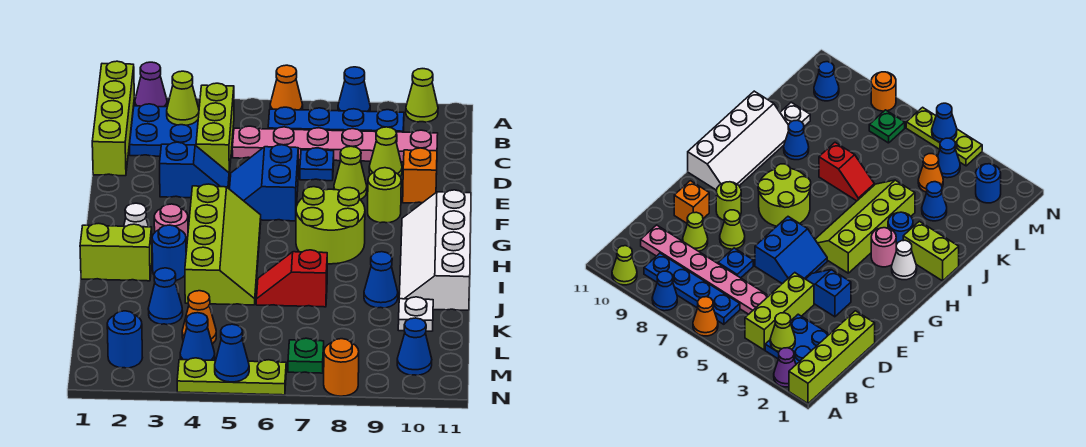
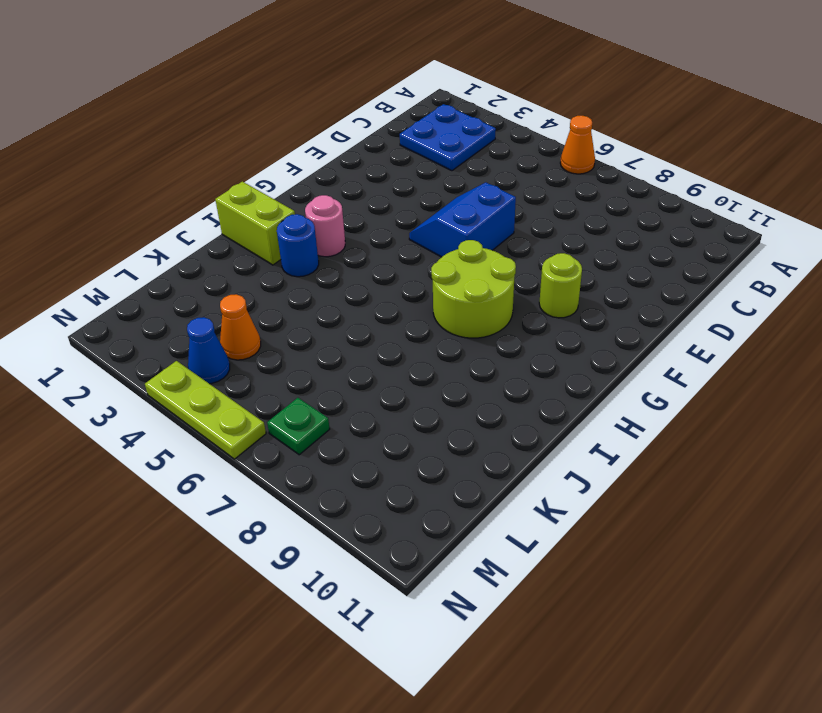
none -> lime 1x4 brick [92,61,134,176]
none -> purple 1x1 cone [135,62,167,107]
none -> blue 1x1 cone [338,67,370,112]
none -> lime 1x1 cone [406,69,438,122]

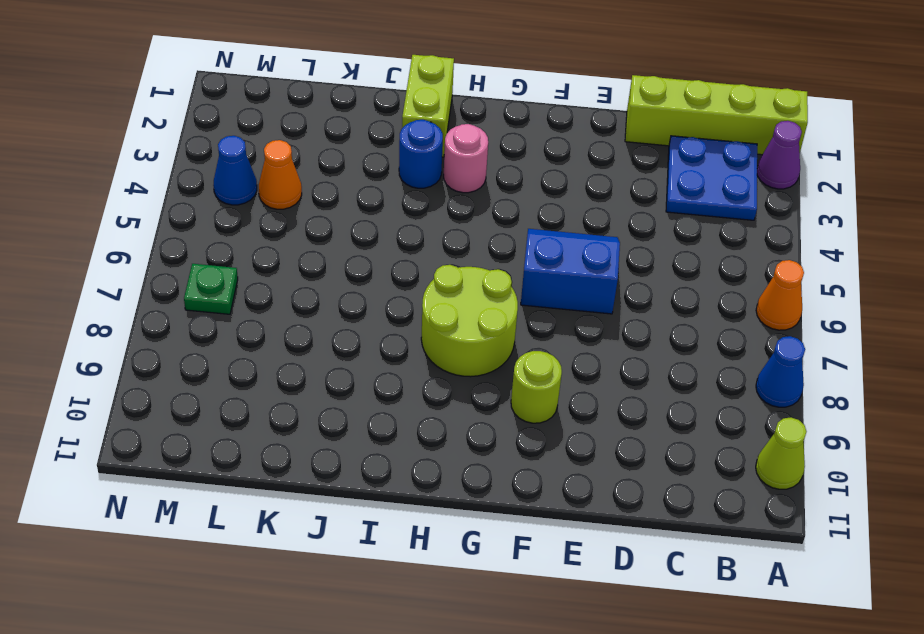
none -> lime 1x3 brick [196,83,234,175]
none -> blue 1x4 plate [268,107,404,132]
none -> pink 1x6 plate [232,126,438,162]
none -> blue 1x1 plate [300,148,334,181]

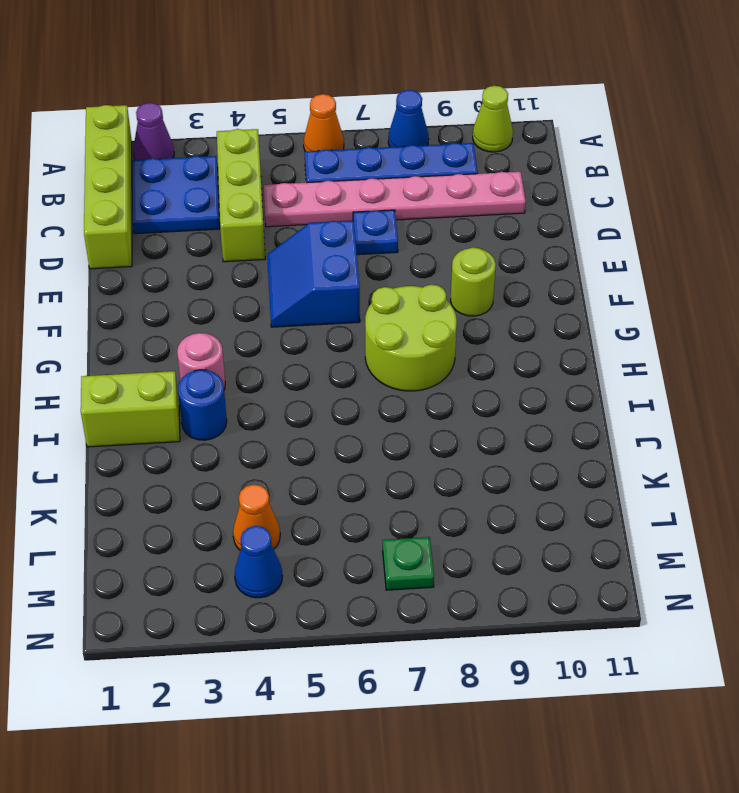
none -> lime 1x1 cone [369,127,402,176]
none -> blue 1x2 slope [160,142,229,198]
none -> lime 1x1 cone [334,146,367,199]
none -> orange 1x1 brick [403,148,437,203]

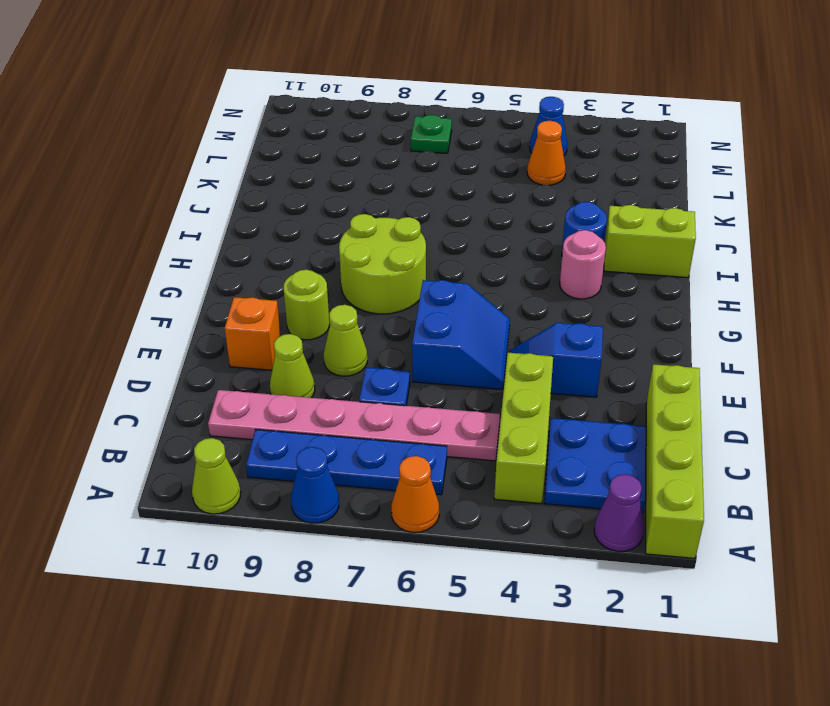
none -> lime 2x4 slope [185,184,261,305]
none -> white 2x4 slope [399,190,471,310]
none -> white 1x1 cone [124,203,149,227]
none -> red 1x2 slope [256,250,327,307]

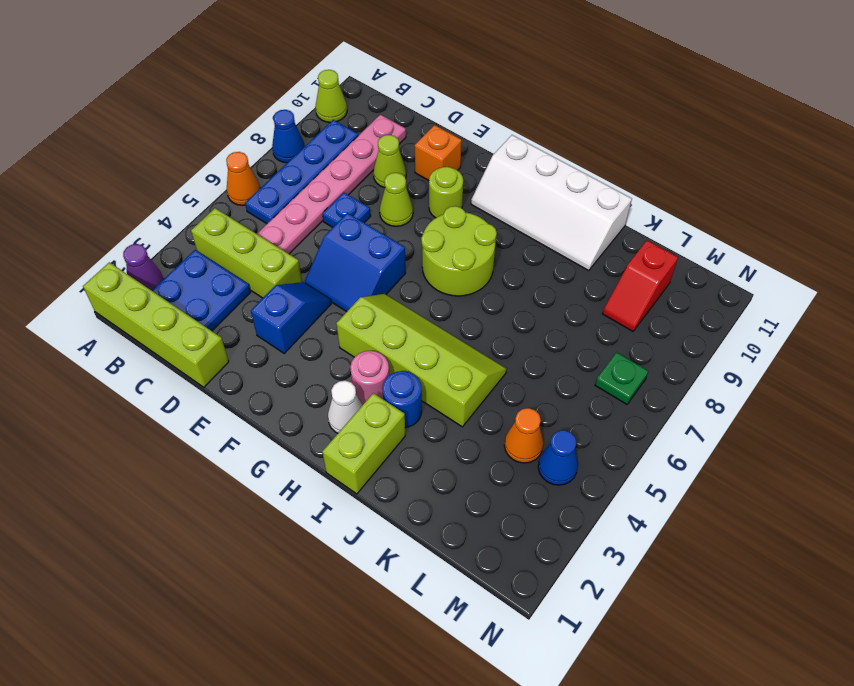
red 1x2 slope [603,240,678,331] -> red 1x2 slope moved to [256,250,327,307]
none -> blue 1x1 cone [364,252,398,308]
none -> blue 1x1 cone [148,268,183,325]
none -> white 1x1 plate [398,297,433,331]
none -> blue 1x1 round brick [107,311,143,368]

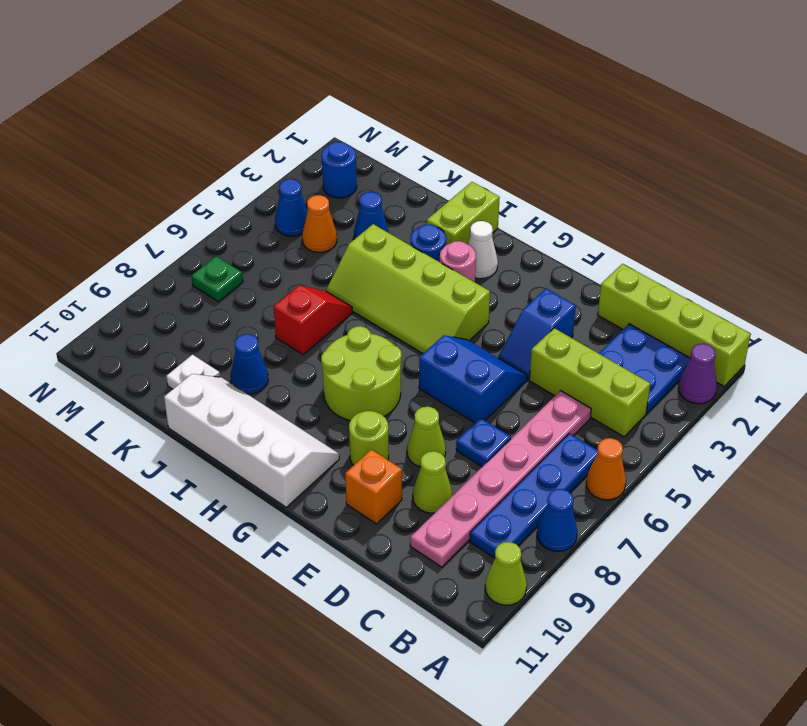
none -> blue 1x1 cone [397,318,432,375]
none -> lime 1x3 plate [177,358,286,395]
none -> orange 1x1 round brick [324,339,359,396]
none -> lime 1x1 cone [167,71,199,125]

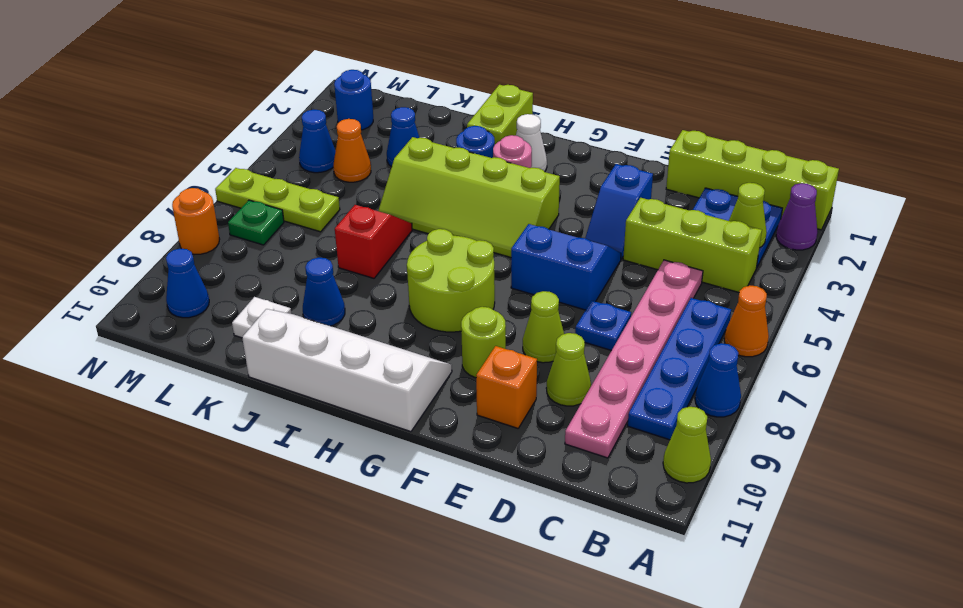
lime 1x3 plate [215,168,340,232] -> lime 1x3 plate turned to [177,358,286,395]
none -> blue 1x1 cone [215,324,249,382]

